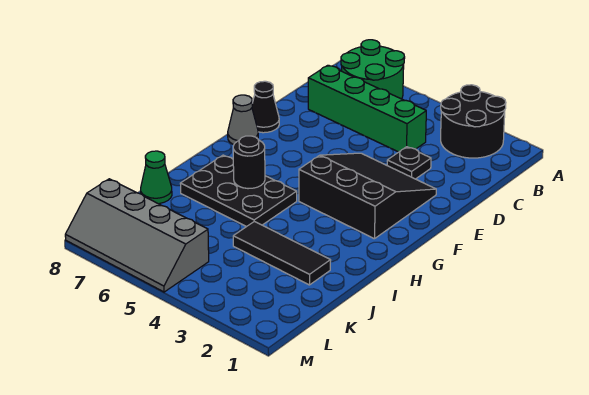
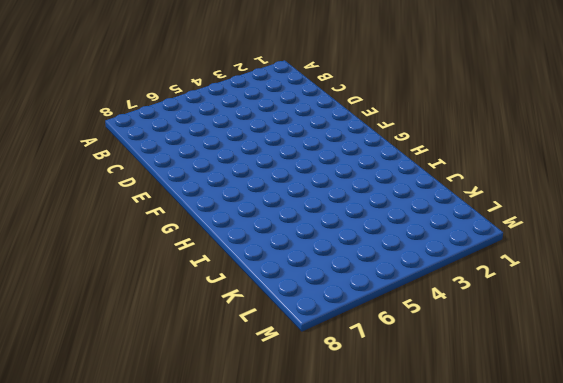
none -> black 2x2 round brick [441,85,506,158]
none -> green 2x2 round brick [341,40,405,99]
none -> green 1x4 brick [308,65,426,152]

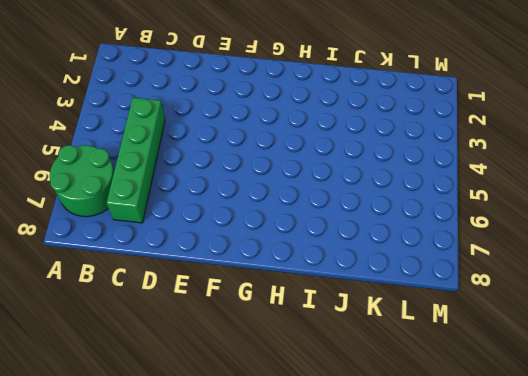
none -> black 2x2 round brick [441,85,506,158]
none -> black 1x1 plate [387,147,431,179]
none -> black 3x3 slope [299,153,436,239]

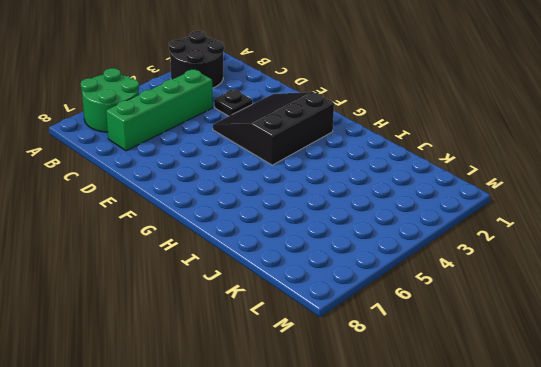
none -> black 1x1 cone [252,81,279,133]
none -> grey 1x1 cone [228,95,258,145]
none -> black 2x3 plate [180,155,297,227]

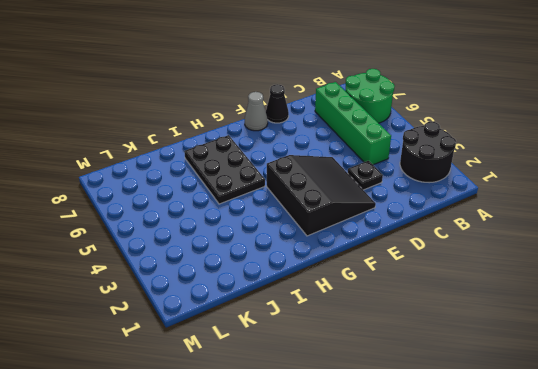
none -> black 1x3 tile [233,221,331,285]
none -> green 1x1 cone [141,151,172,204]
none -> grey 2x4 slope [65,179,209,292]

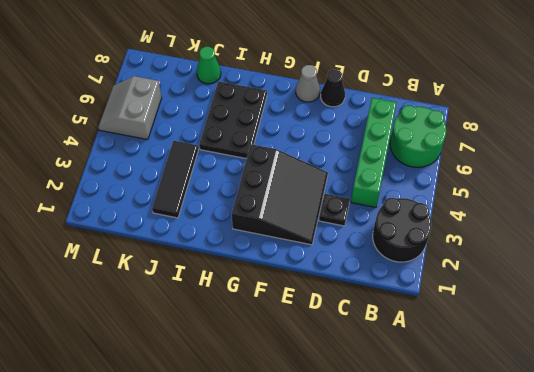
grey 2x2 slope [98,76,162,140] -> grey 2x4 slope [65,179,209,292]
none -> black 1x1 round brick [233,136,265,189]

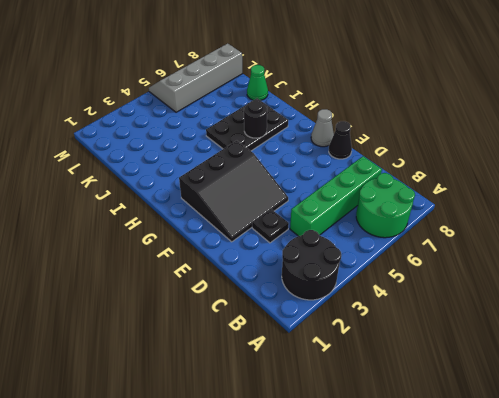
none -> black 1x3 tile [233,221,331,285]

